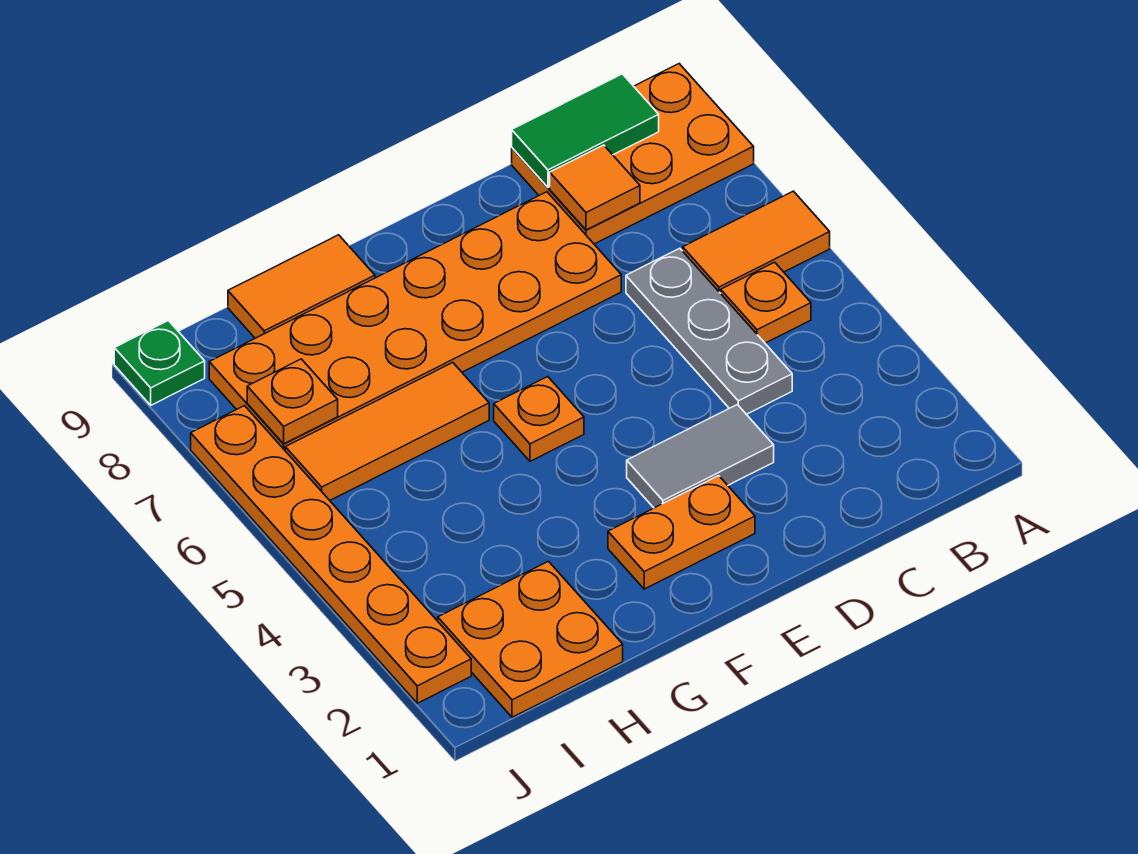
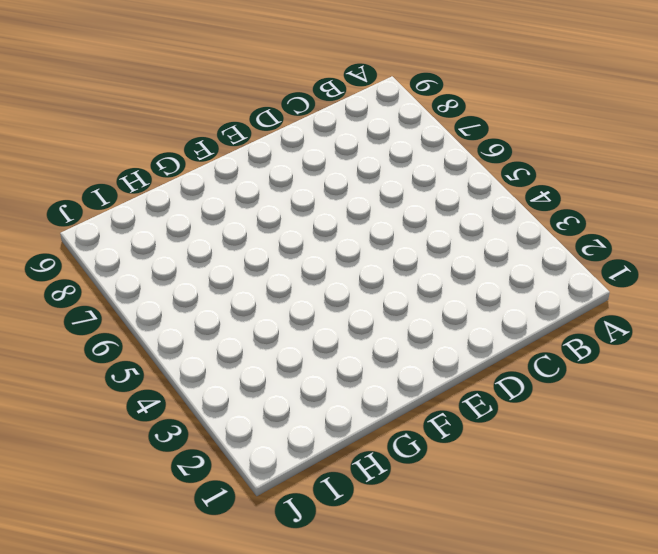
none -> orange 1x2 tile [683,191,830,293]
none -> orange 2x3 plate [512,64,754,244]
none -> orange 1x1 plate [721,262,811,343]

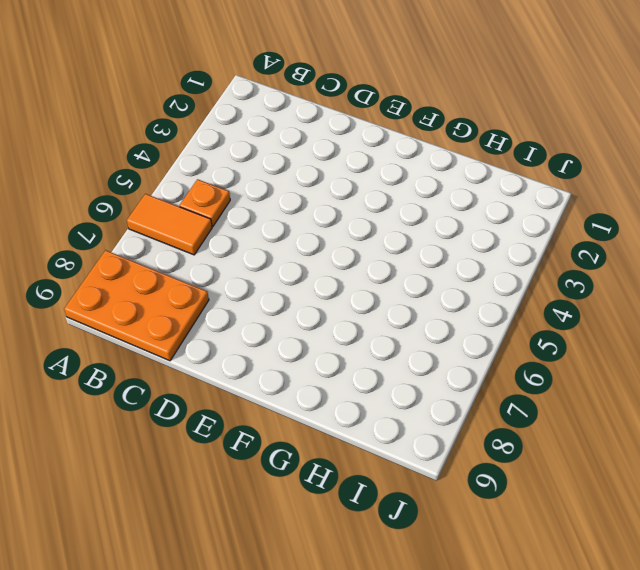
none -> grey 1x3 plate [626,248,792,414]
none -> grey 1x2 tile [627,405,774,508]
none -> orange 2x6 plate [209,192,621,450]

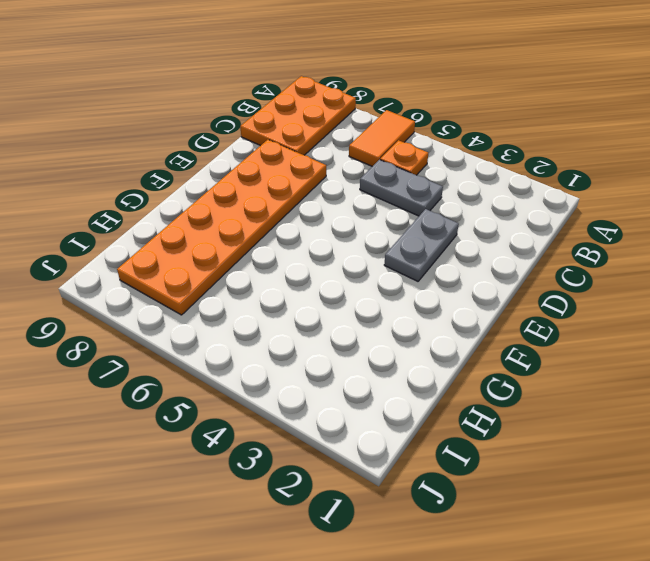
grey 1x2 plate [360,160,443,216] -> grey 1x3 plate [626,248,792,414]
grey 1x2 plate [384,209,459,281] -> grey 1x2 tile [627,405,774,508]
none -> orange 1x2 plate [608,476,755,589]
none -> orange 1x1 plate [494,377,584,461]
none -> orange 1x3 tile [285,363,489,500]

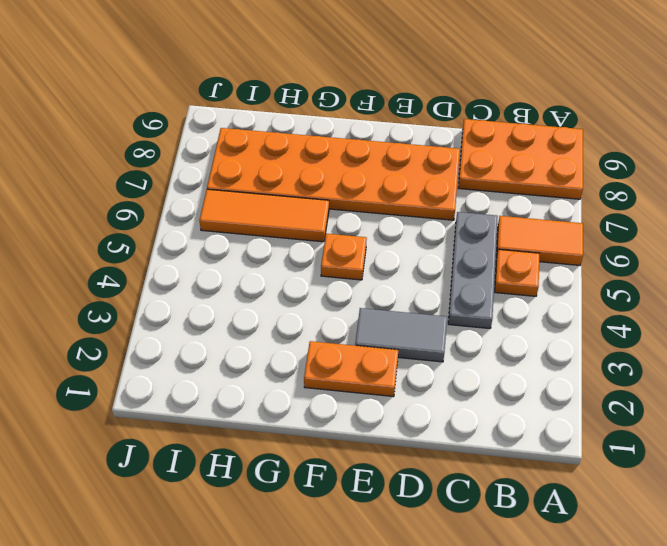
none -> orange 1x2 tile [228,235,375,338]
none -> orange 2x2 plate [438,561,623,717]
none -> orange 1x6 plate [191,406,471,703]

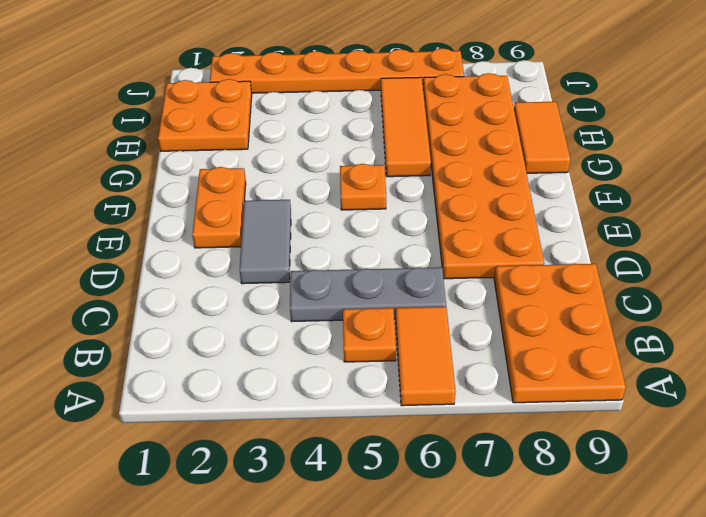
none -> green 1x1 plate [114,321,205,405]
none -> green 1x2 tile [512,74,659,187]
none -> orange 1x1 tile [550,145,640,230]

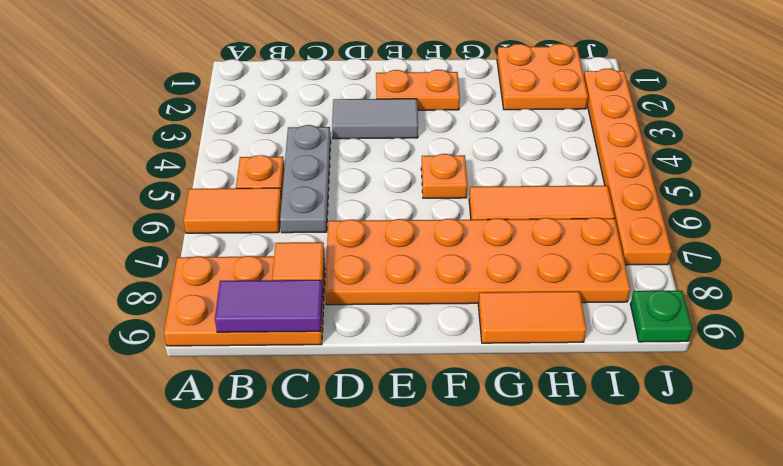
purple 1x2 tile [215,280,323,332] -> green 1x2 tile [512,74,659,187]
none -> orange 1x1 plate [247,359,338,444]

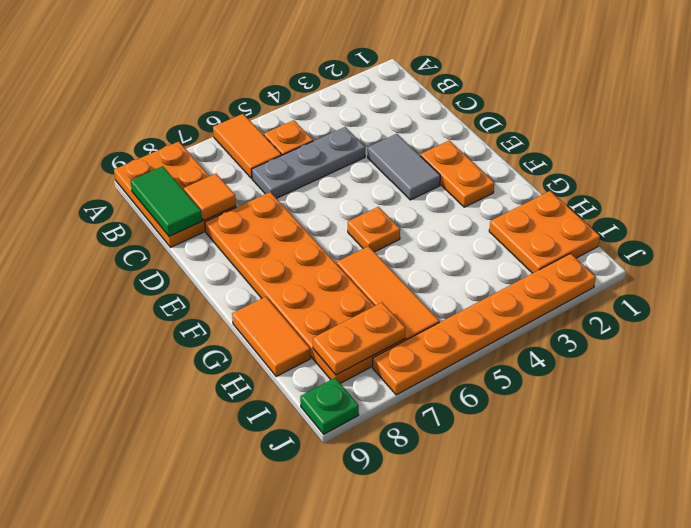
orange 1x2 plate [313,303,406,375] -> orange 1x1 plate [247,359,338,444]

